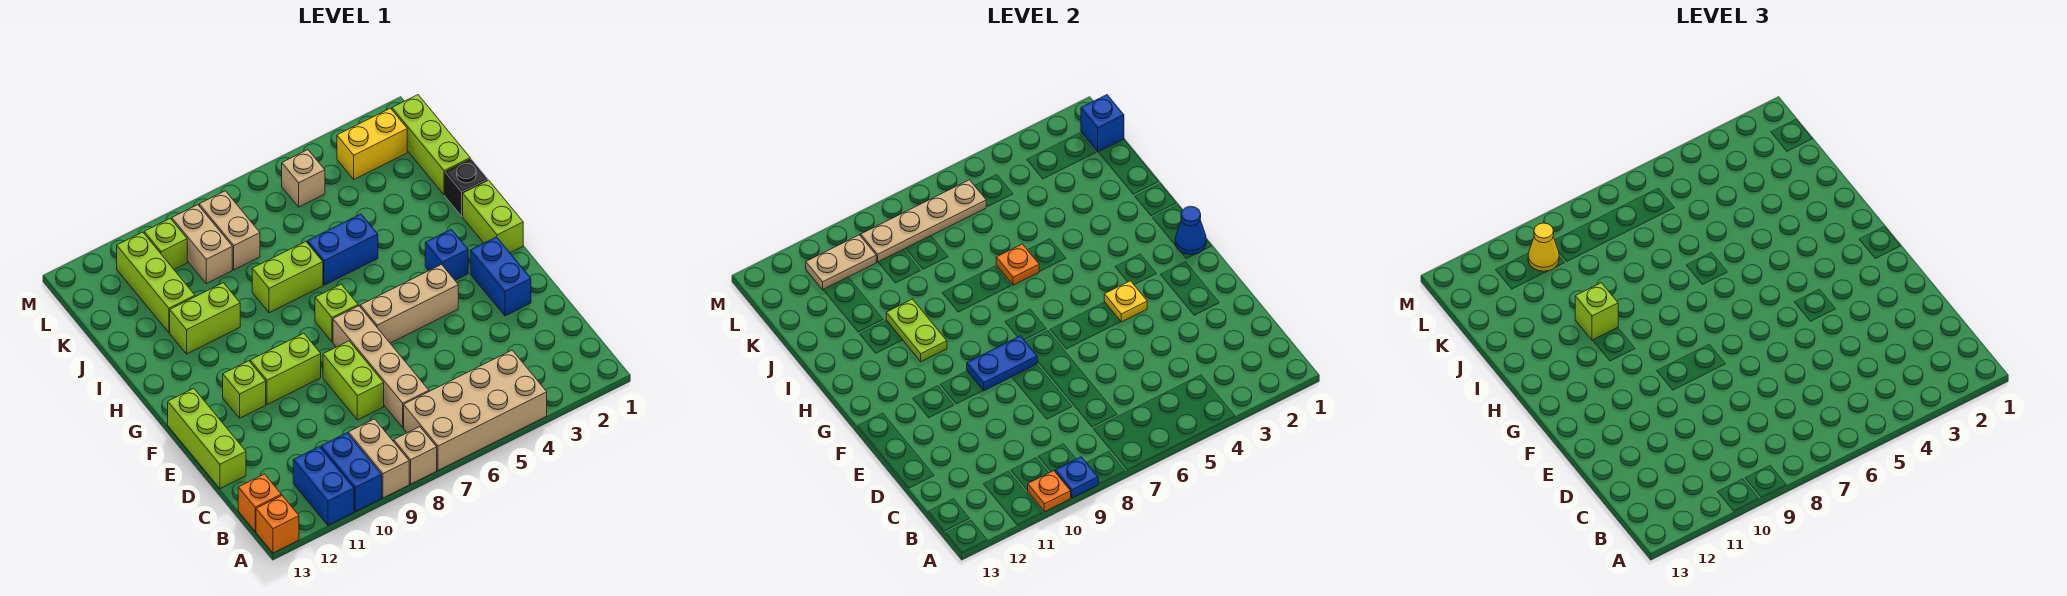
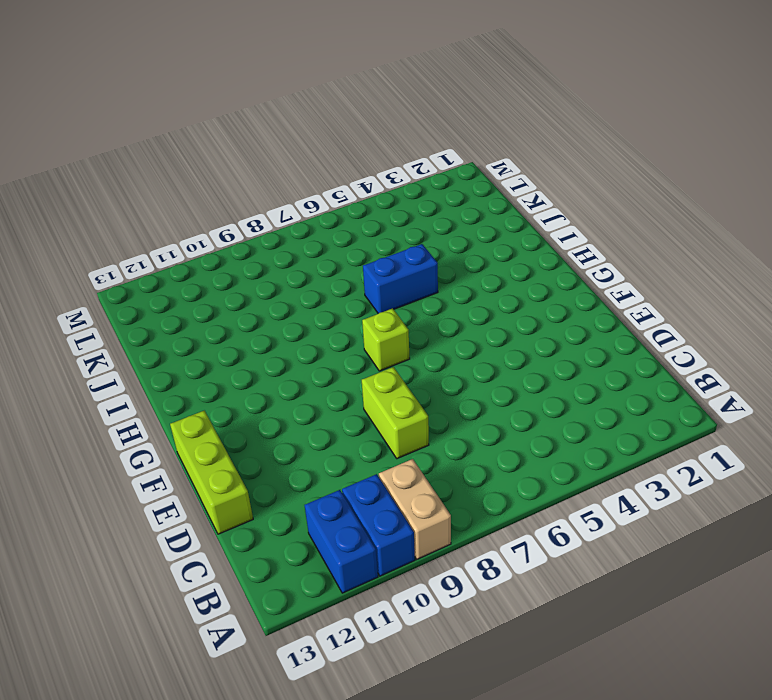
none -> tan 2x4 brick [404,350,547,470]
none -> tan 1x1 brick [394,427,437,484]
none -> orange 1x1 brick [256,496,299,553]
none -> orange 1x1 brick [238,474,281,532]

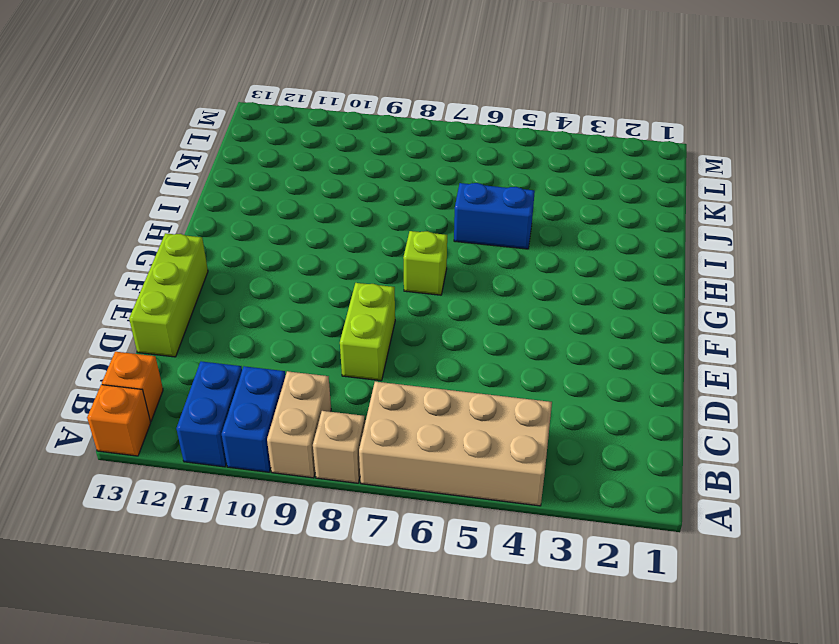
none -> tan 1x4 brick [333,306,429,427]
none -> blue 1x2 brick [470,237,531,316]
none -> tan 1x3 brick [360,265,458,343]
none -> lime 1x2 brick [250,333,321,405]

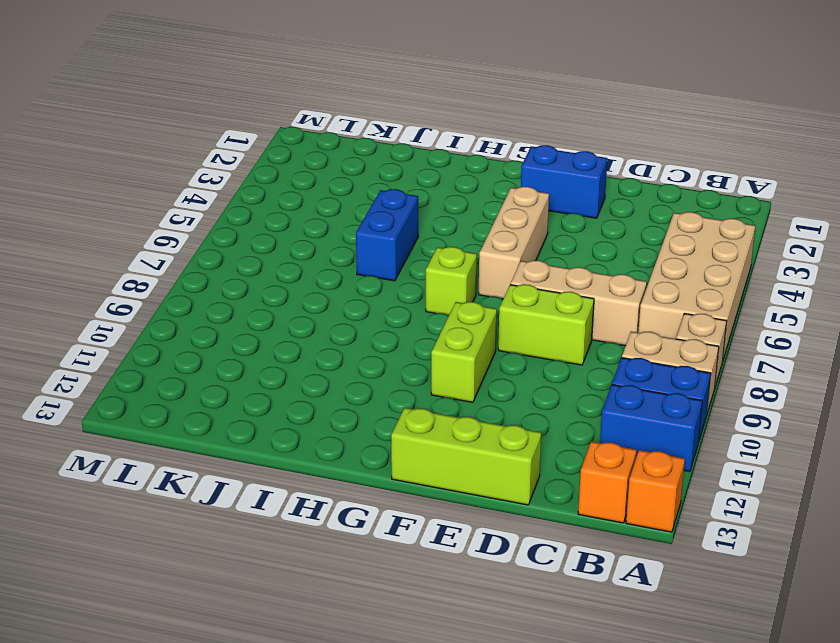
tan 1x3 brick [510,260,647,346] -> tan 1x4 brick [333,306,429,427]
none -> lime 1x1 brick [223,361,266,418]
none -> lime 1x2 brick [463,180,523,253]
none -> blue 1x1 brick [425,229,468,280]
none -> black 1x1 brick [445,159,488,216]

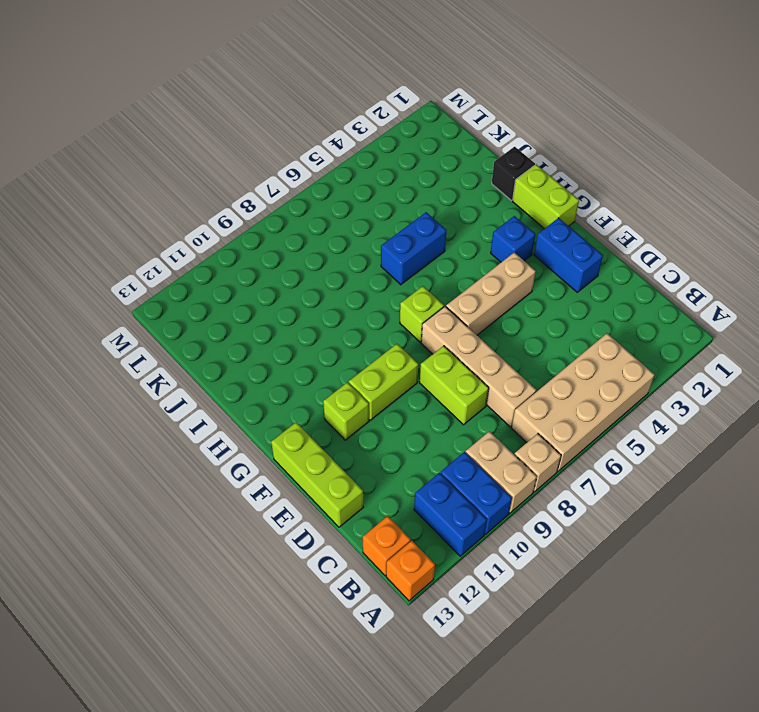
none -> lime 1x2 brick [252,242,323,313]
none -> lime 1x2 brick [170,283,240,354]
none -> lime 1x3 brick [392,95,470,195]
none -> lime 1x3 brick [117,232,195,333]

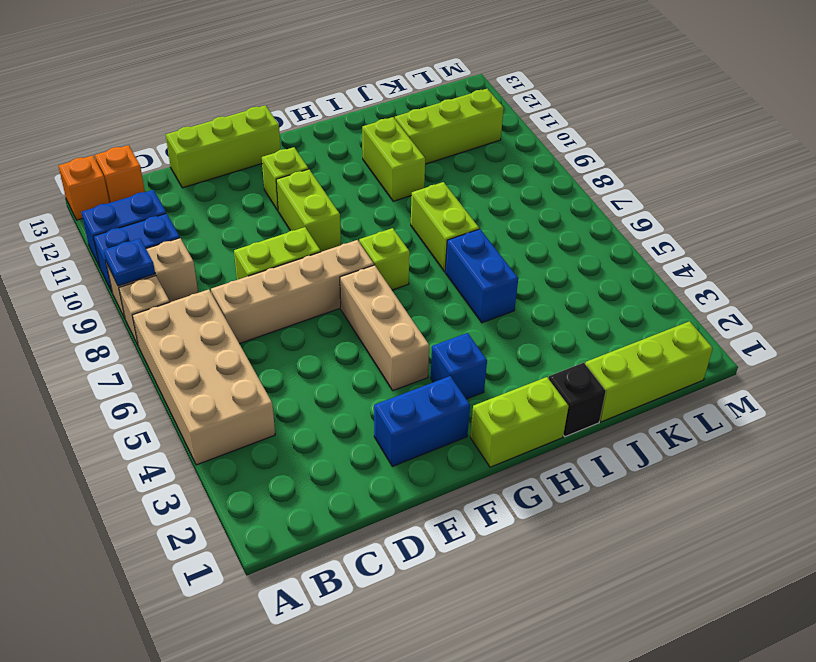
none -> tan 1x2 brick [199,191,260,270]
none -> tan 1x2 brick [172,205,232,284]
none -> yellow 1x2 brick [337,108,407,179]
none -> tan 1x1 brick [282,150,325,207]

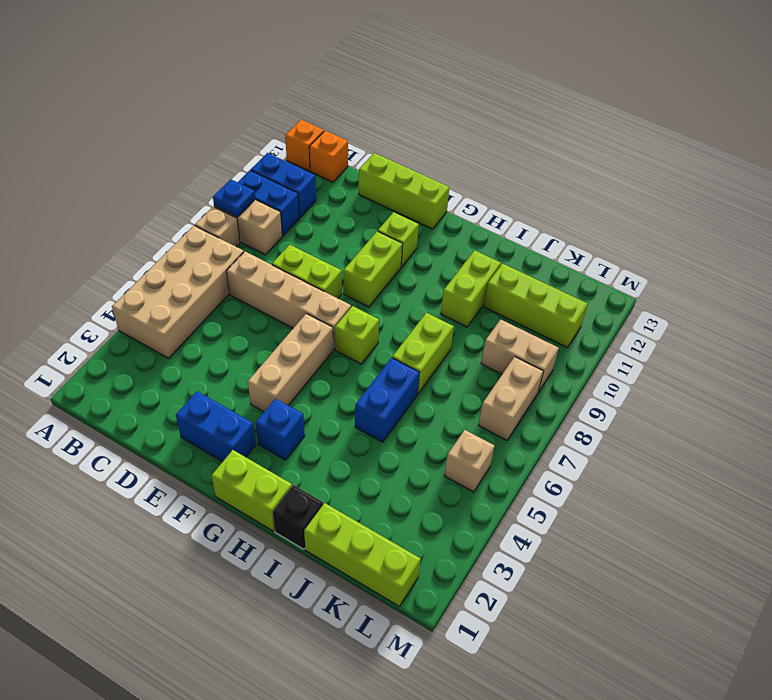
tan 1x2 brick [478,357,543,440] -> tan 1x2 brick turned to [199,191,260,270]
none -> yellow 1x2 brick [337,108,407,179]
none -> lime 1x1 brick [144,218,187,269]
none -> orange 1x1 plate [1027,471,1071,512]
none -> yellow 1x1 plate [1104,281,1147,322]

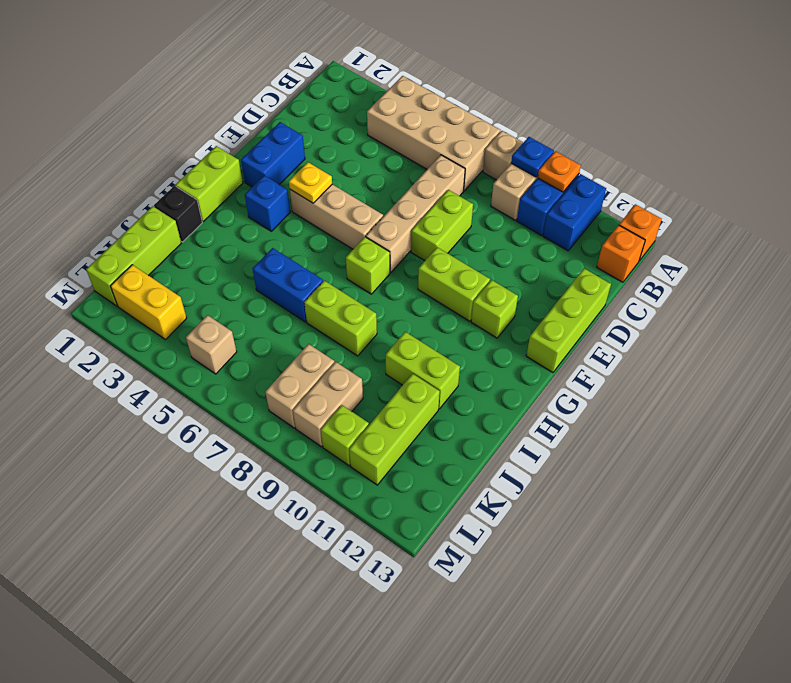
none -> blue 1x2 plate [967,336,1037,391]
none -> blue 1x1 cone [1175,206,1206,255]
none -> lime 1x2 plate [886,299,947,362]
none -> orange 1x1 plate [996,244,1039,285]

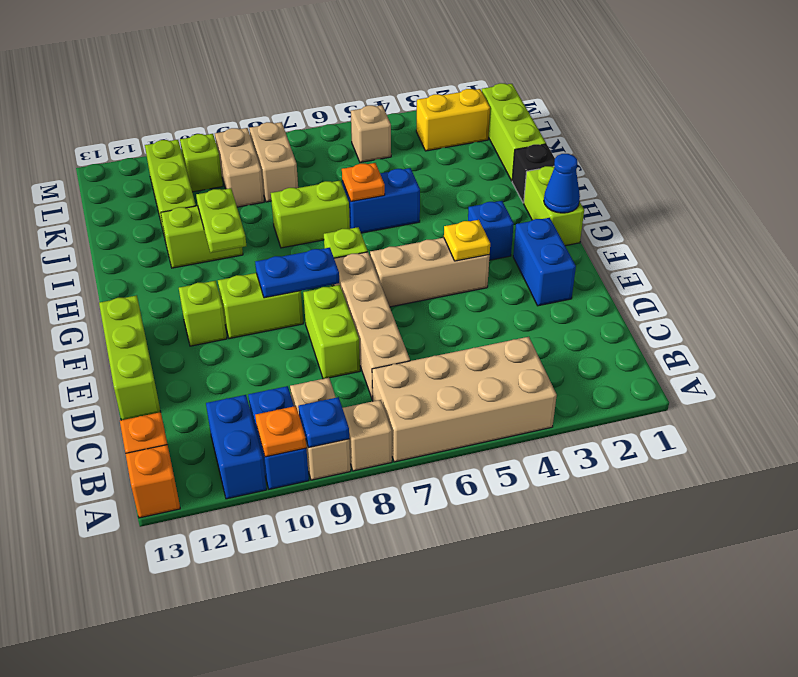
none -> blue 1x1 brick [1081,95,1124,152]
none -> tan 1x4 plate [861,180,986,262]
none -> tan 1x2 plate [806,235,876,290]
none -> lime 1x1 brick [1575,283,1618,340]

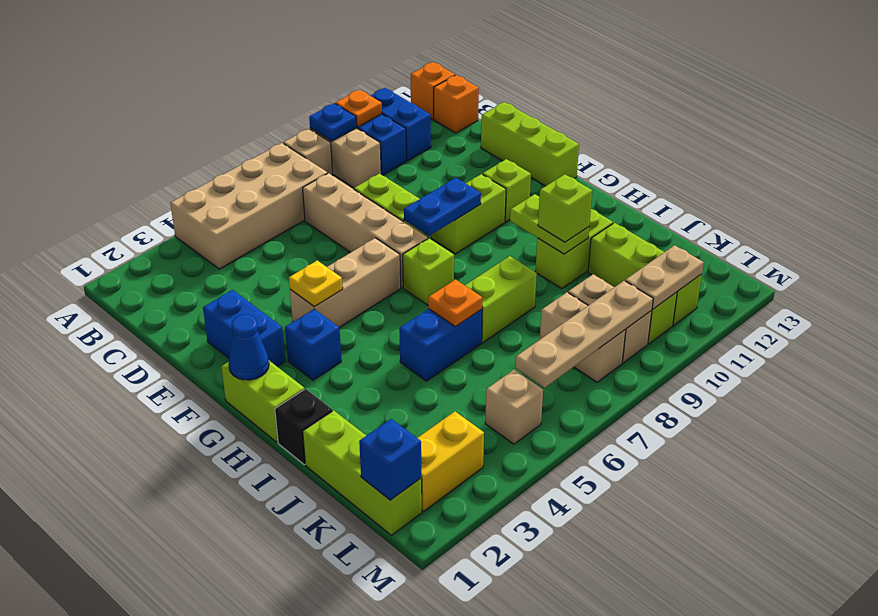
none -> yellow 1x1 cone [1528,223,1559,271]

